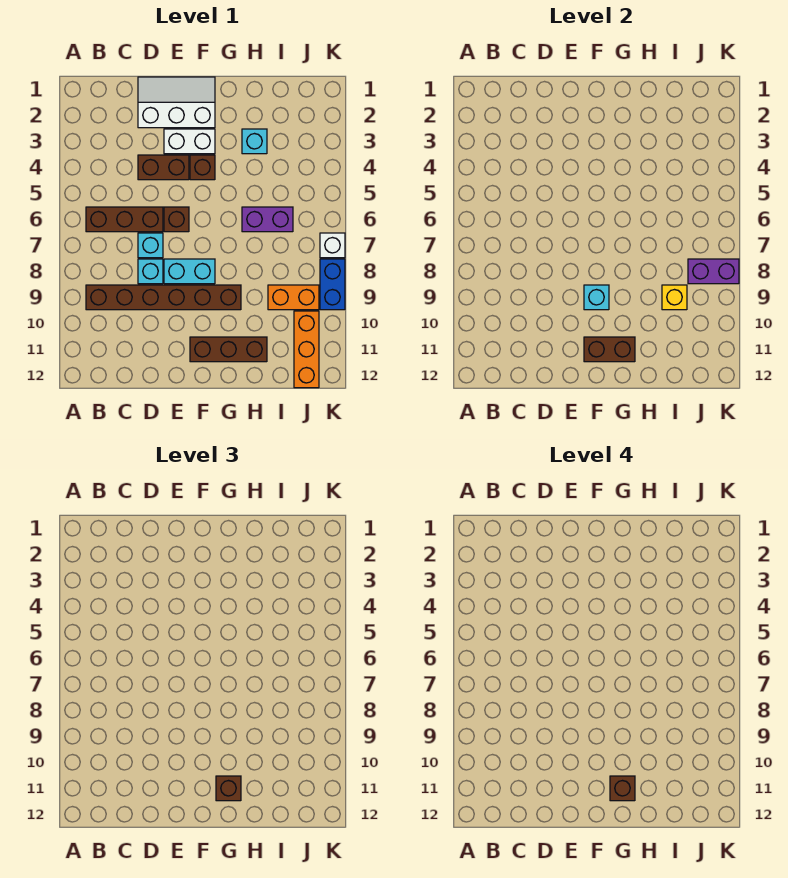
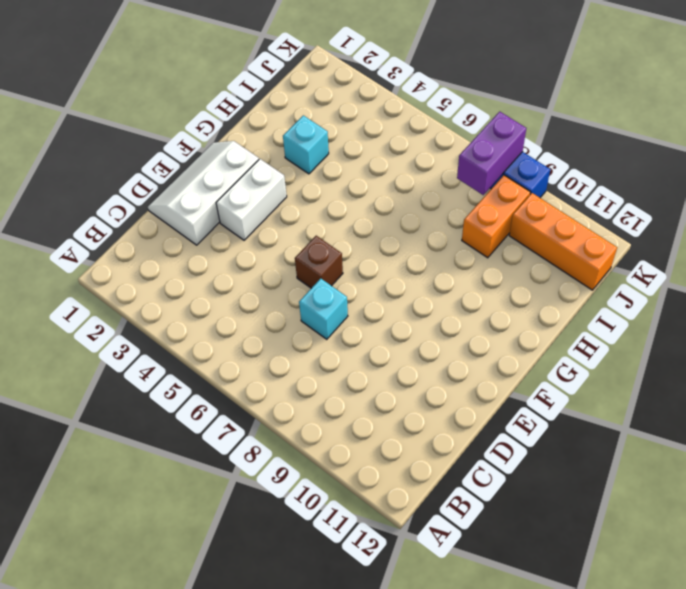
none -> brown 1x3 brick [86,207,163,232]
none -> brown 1x6 brick [86,285,241,310]
none -> brown 1x2 brick [138,155,189,180]

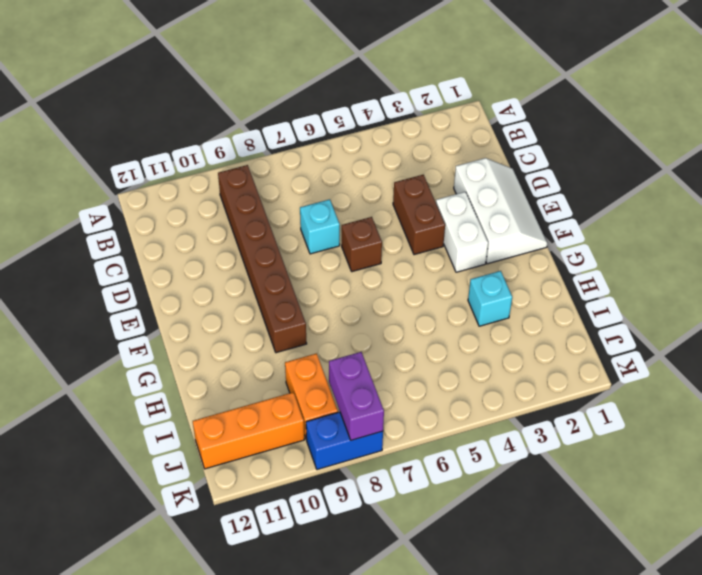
none -> brown 1x3 brick [86,207,163,232]
none -> cyan 1x1 brick [138,259,163,284]
none -> cyan 1x2 brick [164,259,215,284]

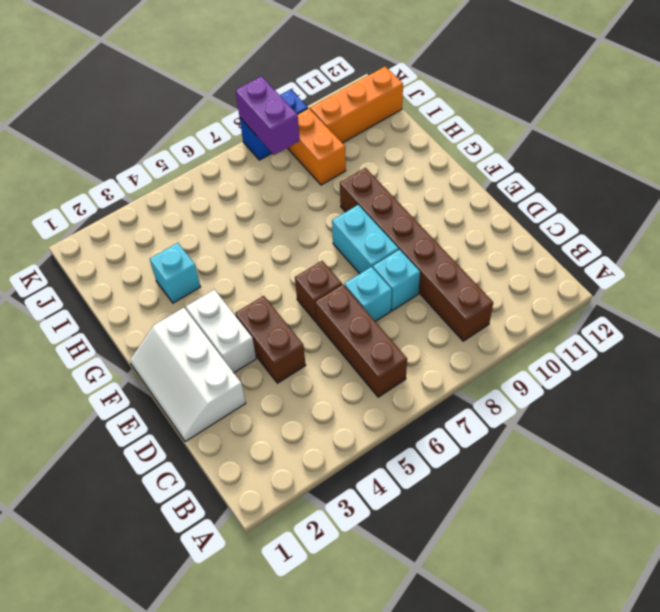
none -> brown 1x1 brick [190,155,215,180]
none -> brown 1x3 brick [190,337,267,362]
none -> purple 1x2 brick [242,207,293,232]

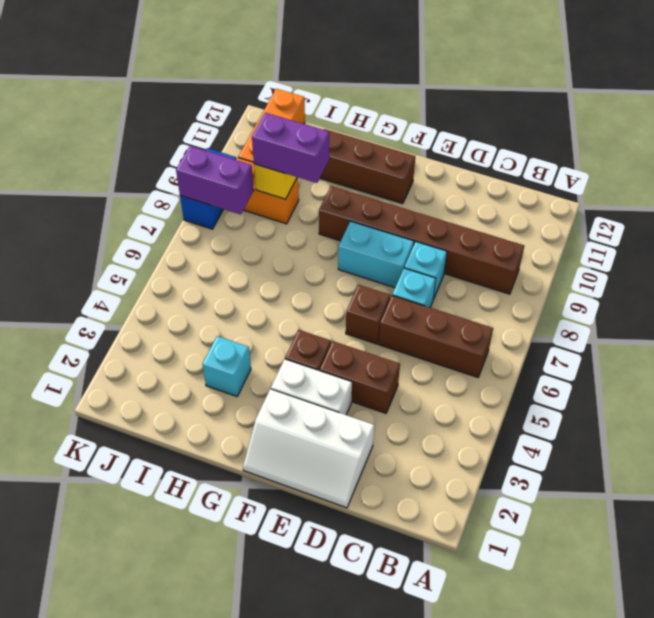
purple 1x2 brick [252,113,329,183] -> purple 1x2 brick moved to [242,207,293,232]
none -> white 1x1 brick [320,233,345,258]
none -> cyan 1x1 brick [584,285,609,310]
none -> brown 1x2 brick [584,337,635,362]

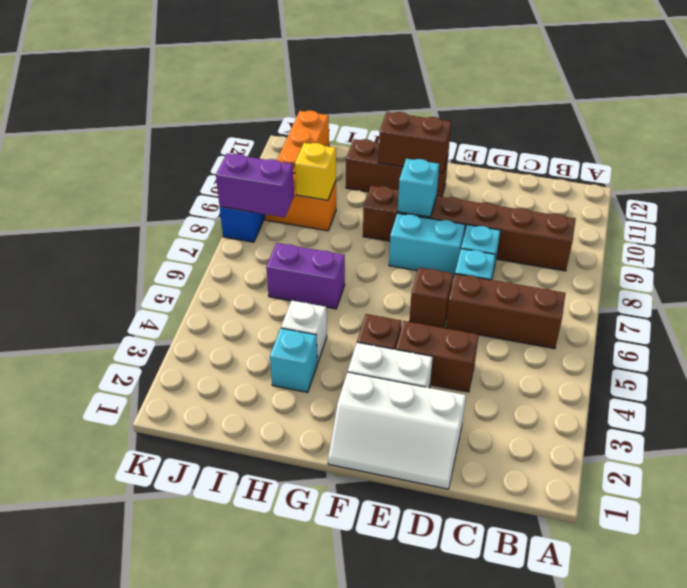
white 1x1 brick [281,300,327,363] -> white 1x1 brick moved to [320,233,345,258]
none -> brown 1x1 brick [216,776,241,801]
none -> brown 1x1 brick [610,776,635,801]

